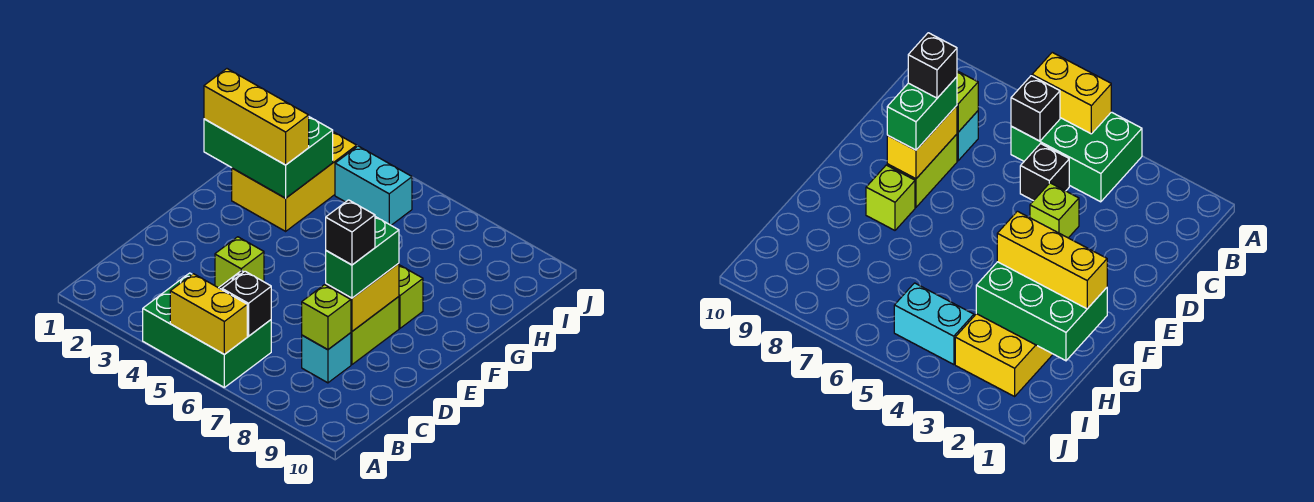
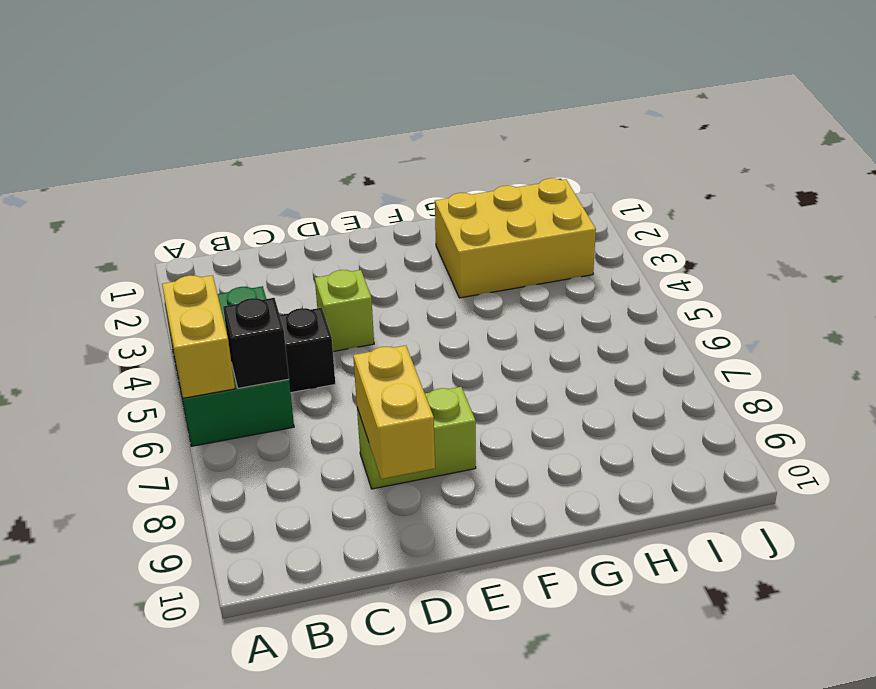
yellow 1x2 brick [353,345,435,479] -> yellow 1x2 brick turned to [326,263,399,331]
none -> cyan 1x1 brick [302,333,351,383]
none -> lime 1x1 brick [399,265,423,328]
none -> cyan 1x2 brick [335,146,412,225]

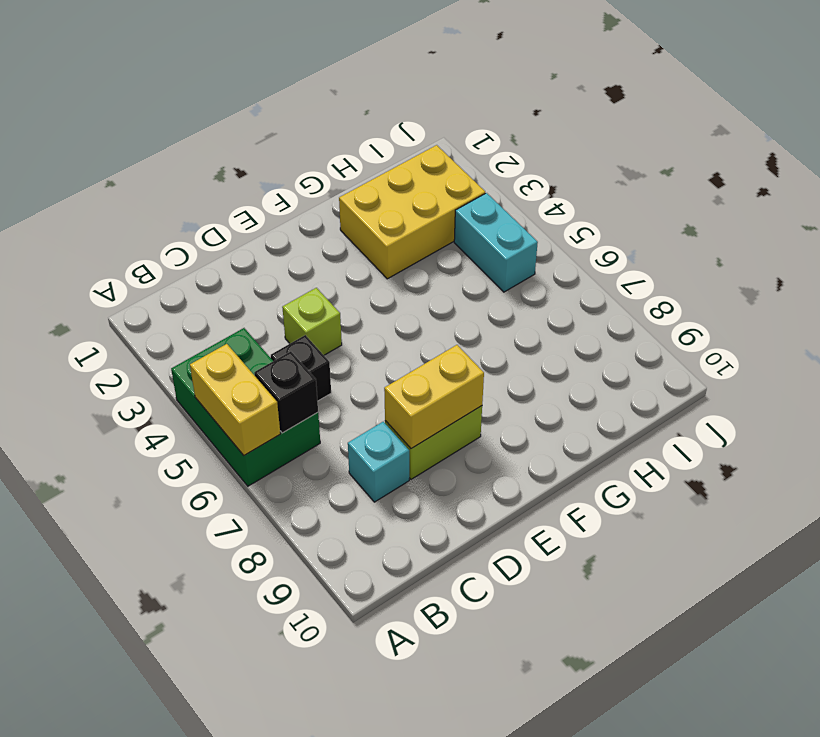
none -> lime 1x1 brick [399,265,423,328]
none -> lime 1x1 brick [302,285,351,350]
none -> green 2x3 brick [204,117,333,198]

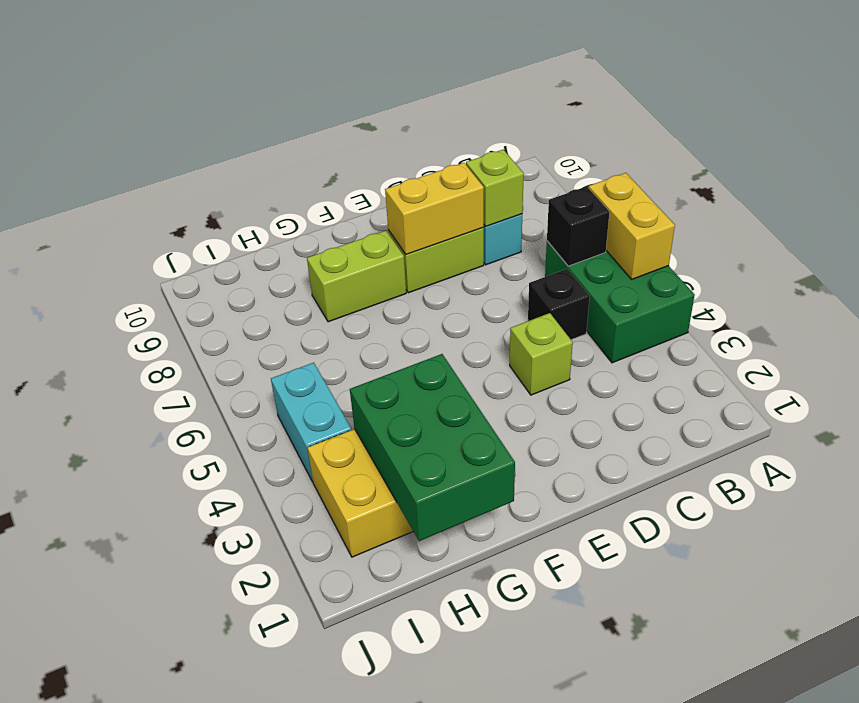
lime 1x2 brick [307,231,406,322] -> lime 1x1 brick [399,265,423,328]
none -> green 1x2 brick [326,217,399,298]
none -> yellow 1x3 brick [204,69,309,165]
none -> black 1x1 brick [326,200,375,265]

